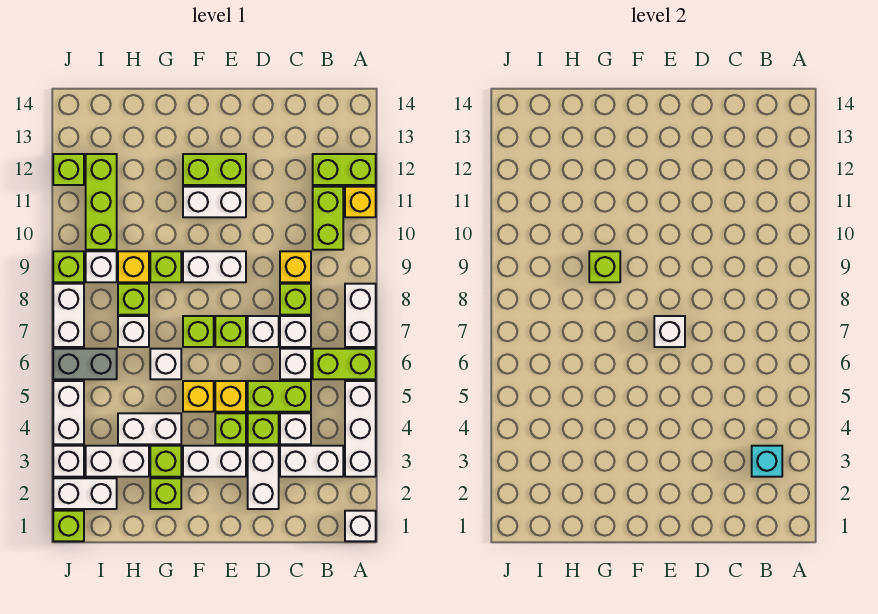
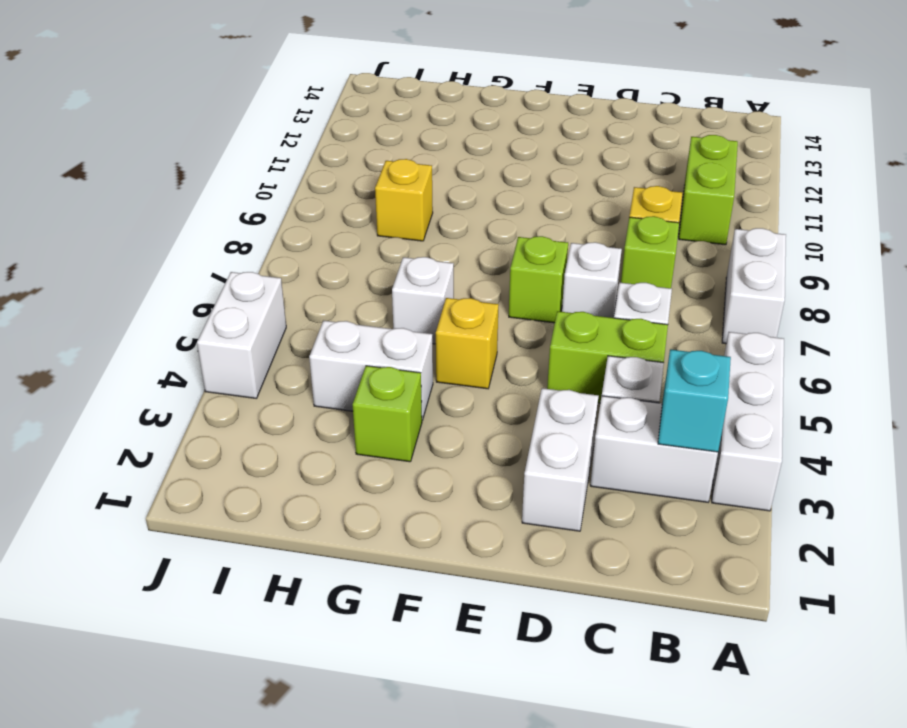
none -> white 1x1 brick [345,511,376,541]
none -> lime 1x2 brick [313,349,376,379]
none -> yellow 1x1 brick [345,187,376,217]
none -> lime 1x2 brick [313,154,376,185]

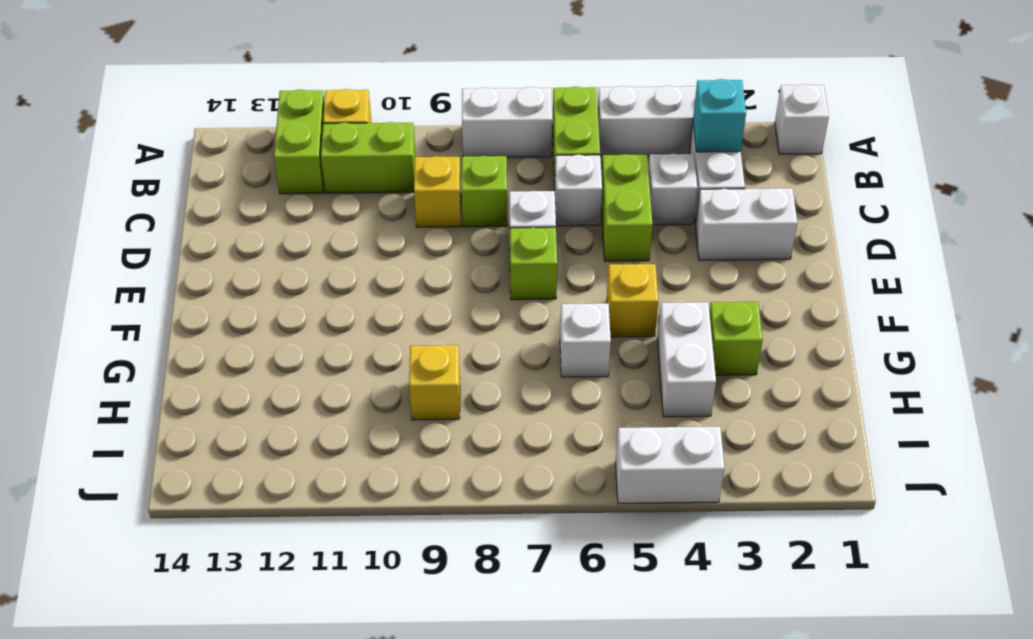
none -> white 1x1 brick [280,316,311,347]
none -> lime 1x1 brick [248,413,279,444]
none -> white 1x2 brick [183,446,246,477]
none -> lime 1x1 brick [215,413,246,444]

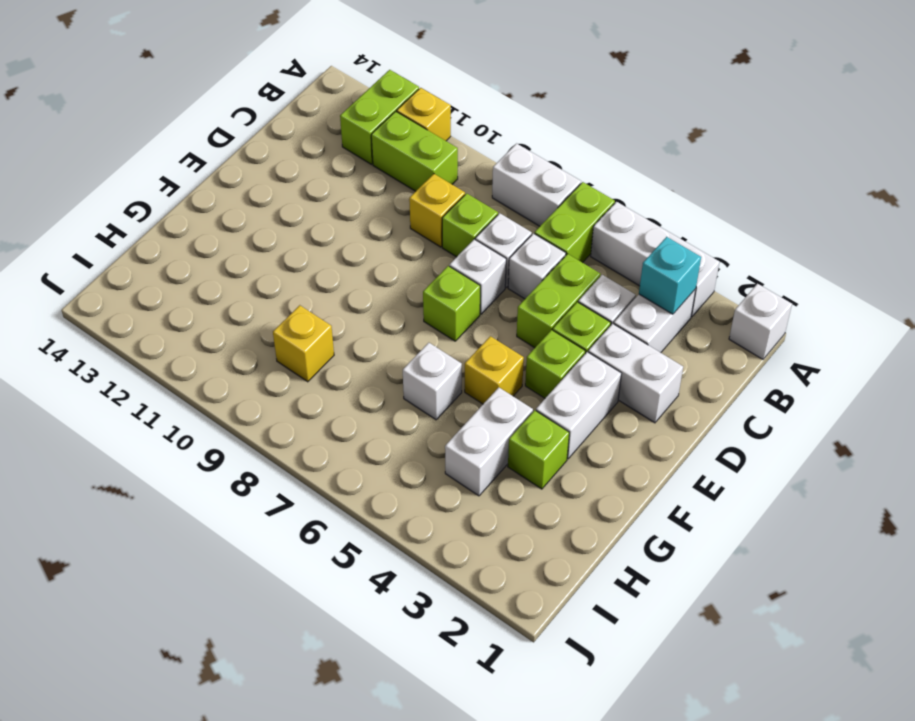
none -> yellow 1x1 brick [215,381,246,412]
none -> white 1x2 brick [183,251,246,282]
none -> white 1x2 brick [183,187,246,217]
none -> lime 1x2 brick [183,154,246,185]

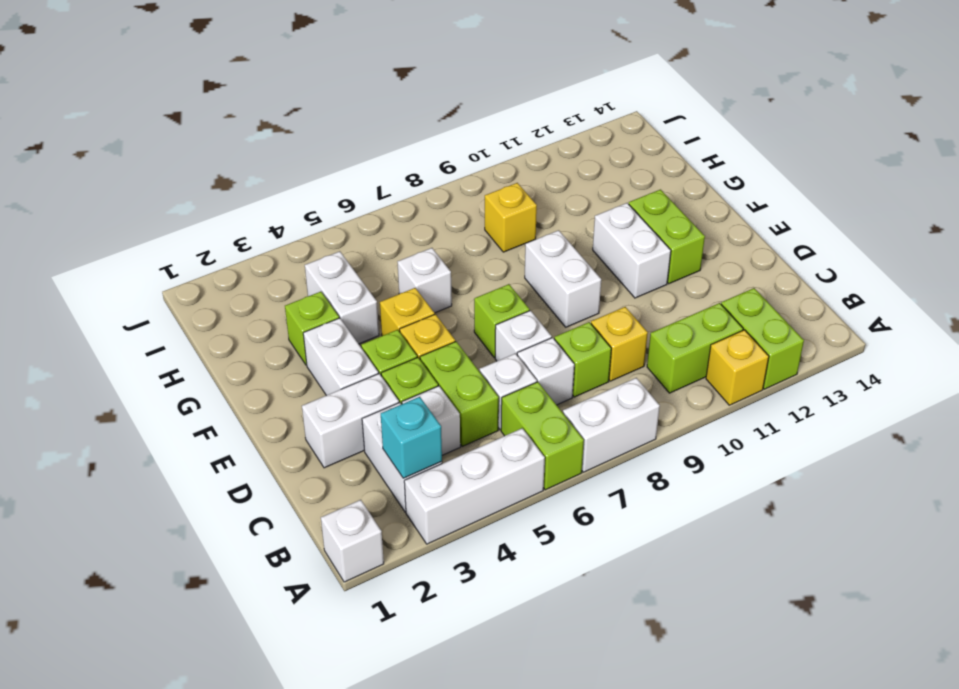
none -> lime 1x1 brick [183,316,214,347]
none -> lime 1x1 brick [150,478,181,509]
none -> lime 1x1 brick [150,251,181,282]
none -> white 1x2 brick [86,446,149,477]

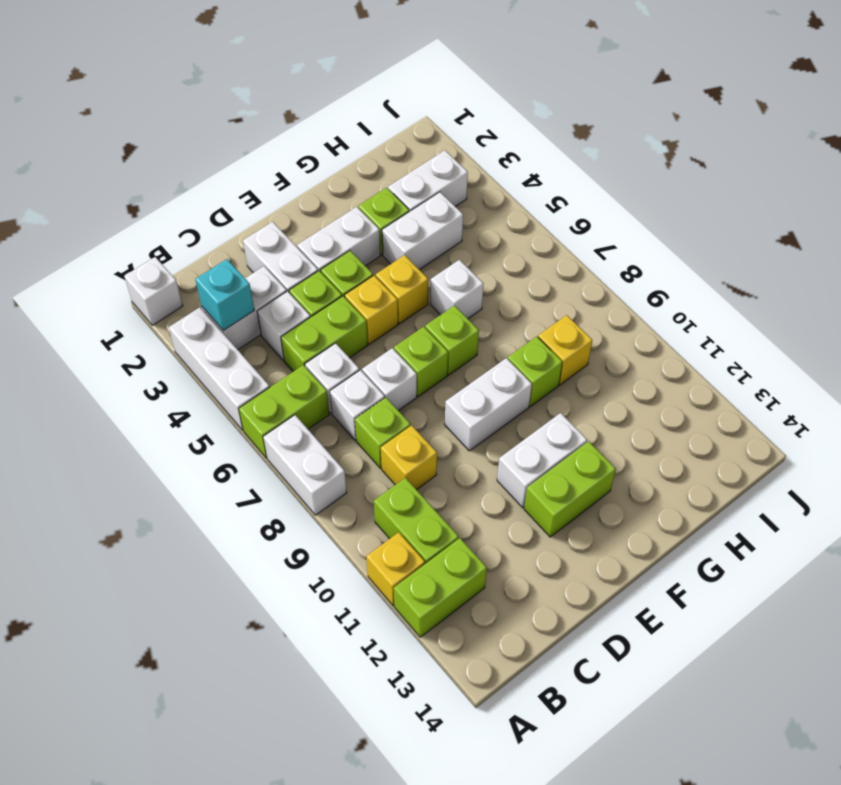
none -> lime 1x1 brick [150,478,181,509]
none -> white 1x1 brick [118,316,149,347]
none -> lime 1x1 brick [118,284,149,315]
none -> white 1x2 brick [53,478,117,509]

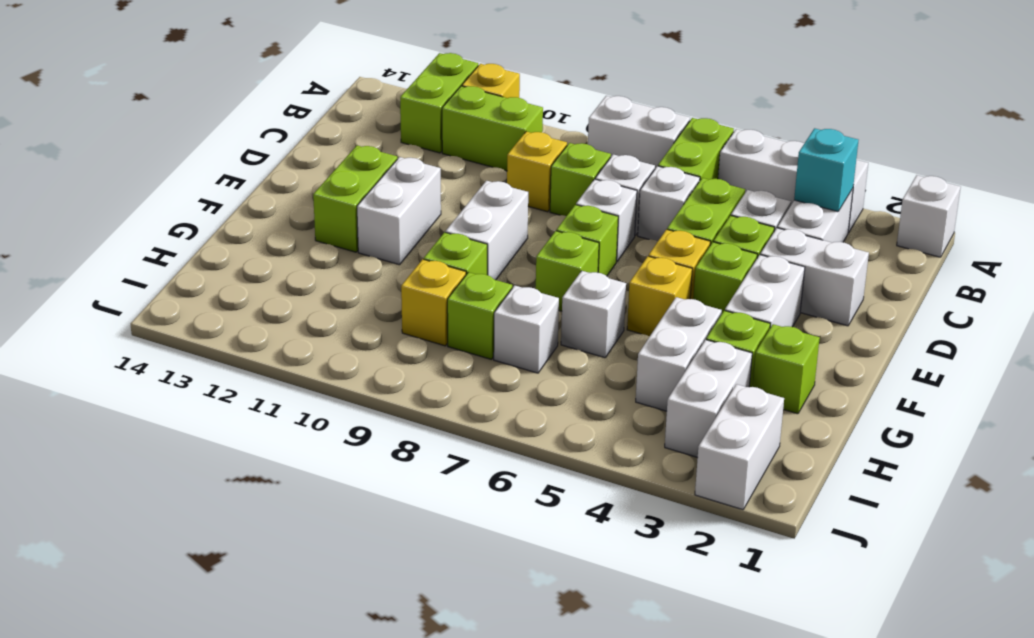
none -> grey 1x2 brick [53,349,117,379]
none -> white 1x1 brick [86,251,117,282]
none -> lime 1x3 brick [86,154,117,250]
none -> lime 1x1 brick [53,511,84,541]

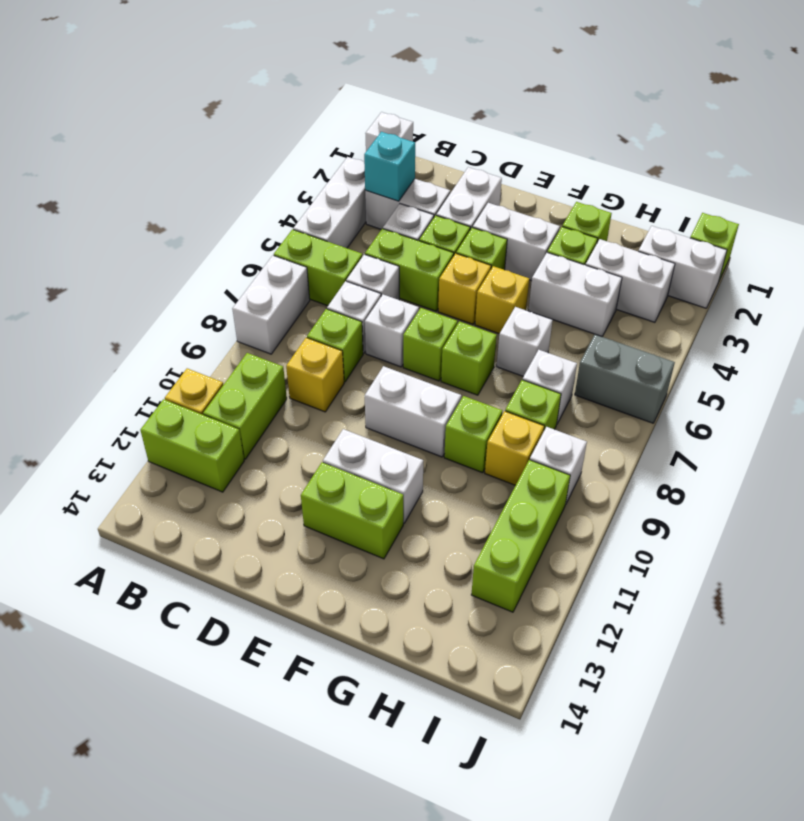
none -> white 1x1 brick [53,446,84,477]
none -> white 1x2 brick [53,381,84,444]
none -> white 1x2 brick [53,284,84,347]
none -> lime 1x1 brick [53,251,84,282]

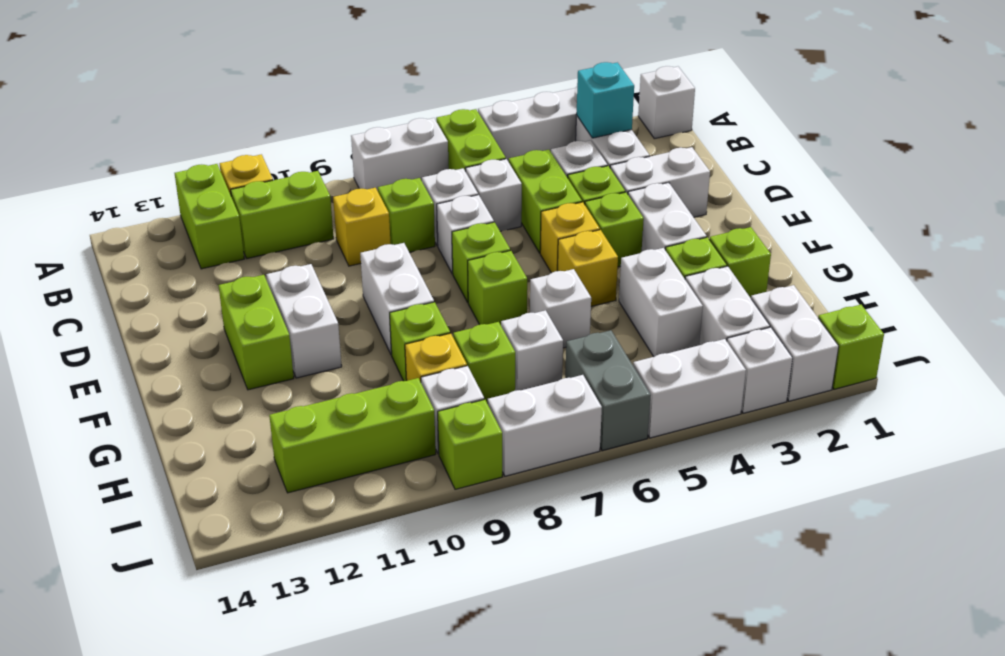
none -> lime 1x1 brick [53,154,84,185]
none -> white 1x1 brick [654,316,685,347]
none -> lime 1x1 brick [589,251,620,282]

